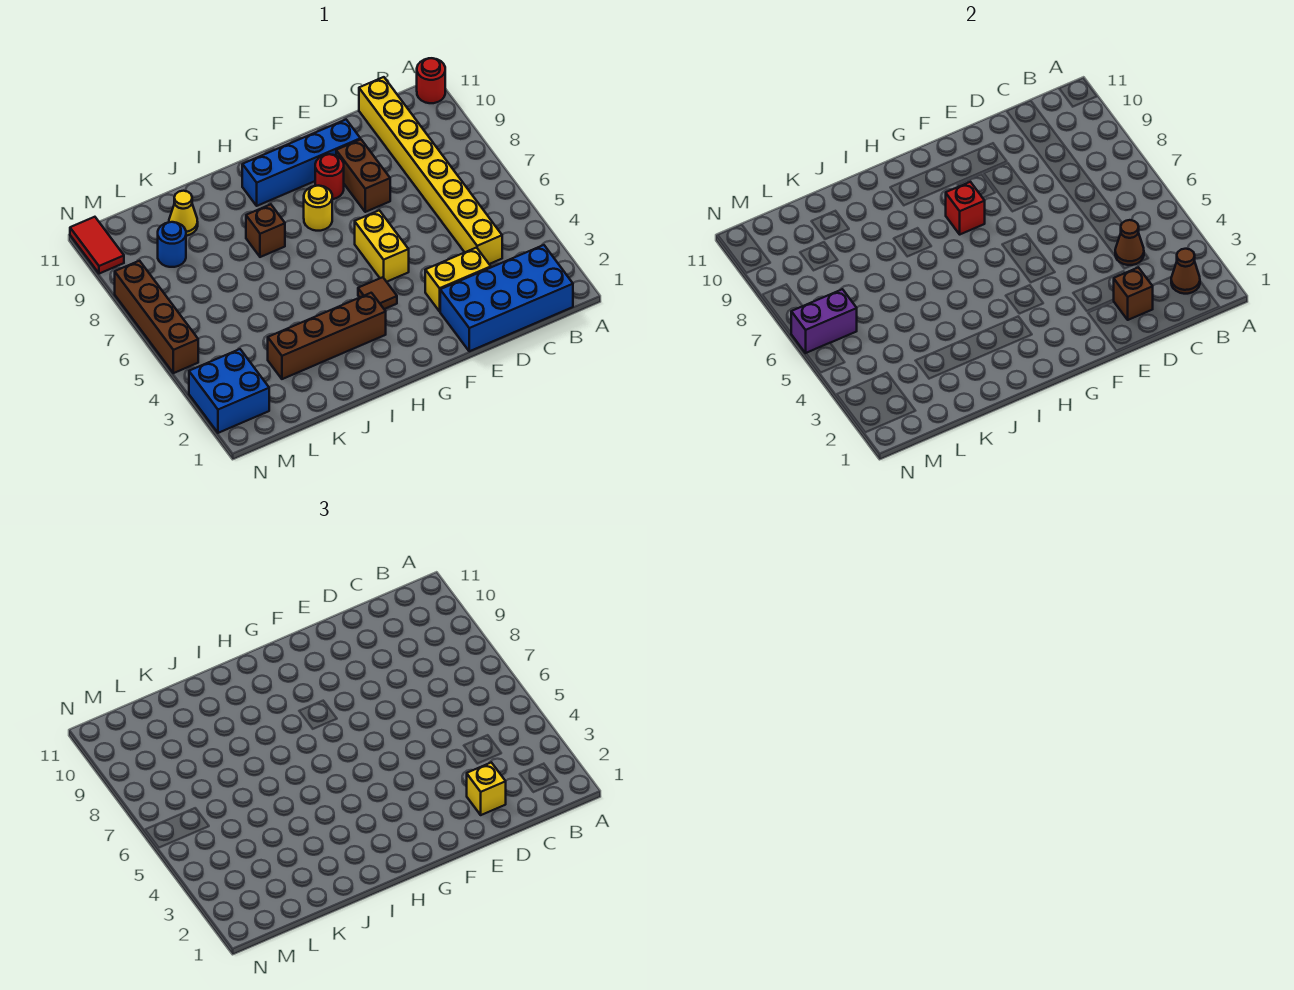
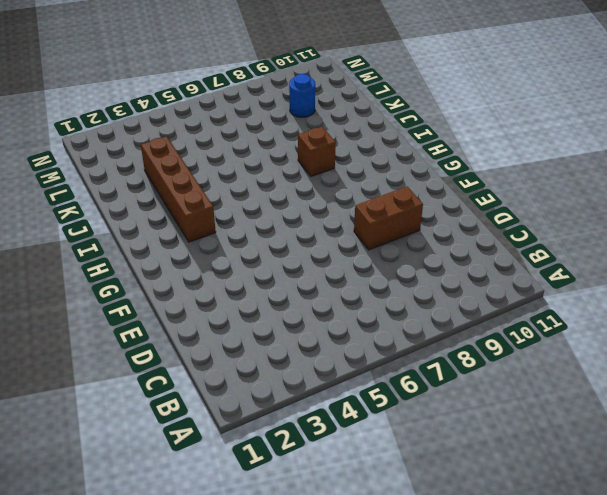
none -> red 1x1 round brick [417,58,445,103]
none -> blue 2x4 brick [440,245,573,351]
none -> yellow 1x8 brick [359,77,502,264]

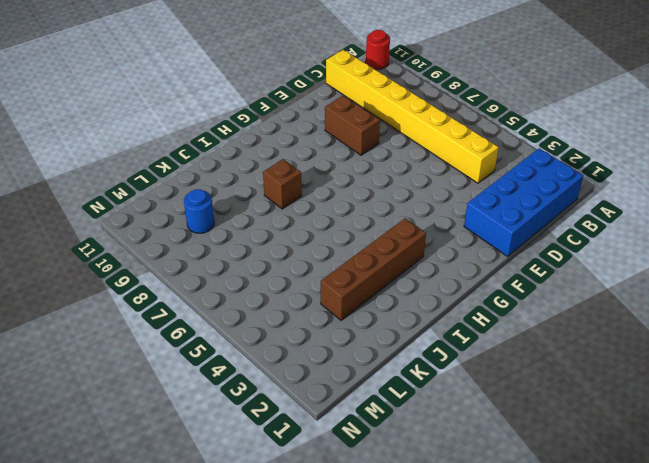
none -> yellow 1x2 brick [425,248,491,311]
none -> blue 1x4 brick [242,120,360,206]
none -> yellow 1x2 brick [355,210,409,282]

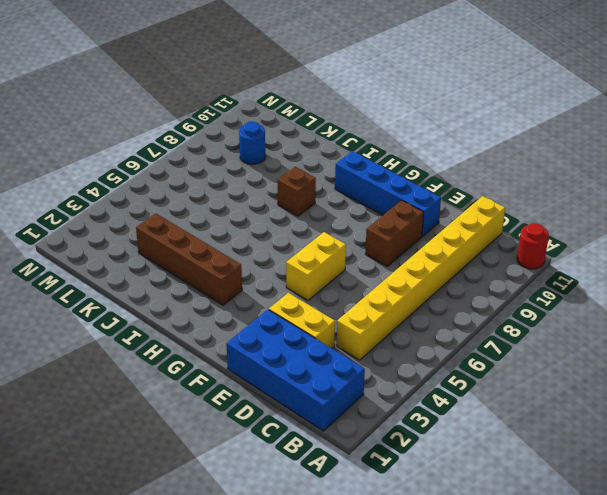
none -> red 1x1 round brick [315,154,344,199]
none -> brown 1x1 tile [358,277,397,309]
none -> yellow 1x1 round brick [304,186,332,231]

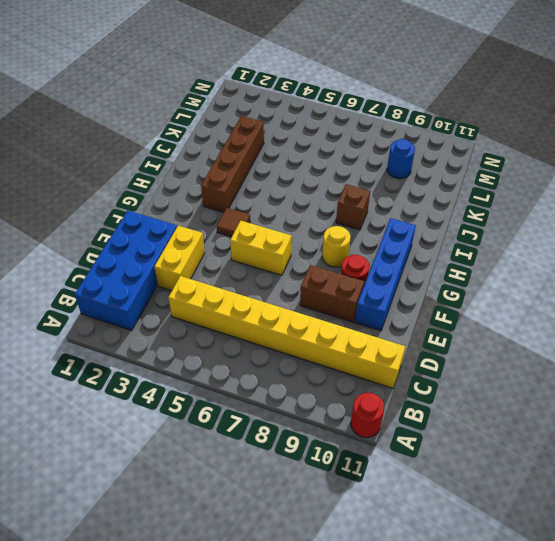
none -> yellow 1x1 cone [169,191,198,236]
none -> blue 2x2 brick [189,349,269,433]
none -> brown 1x4 brick [115,261,198,373]

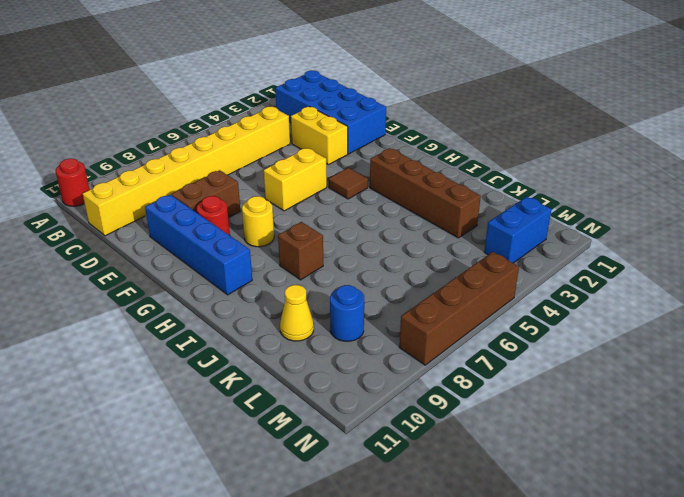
blue 1x2 brick [484,197,552,263] -> blue 2x2 brick [189,349,269,433]
none -> red 1x2 tile [70,217,124,274]
none -> brown 1x1 cone [1171,249,1200,294]
none -> brown 1x1 cone [1115,220,1144,265]

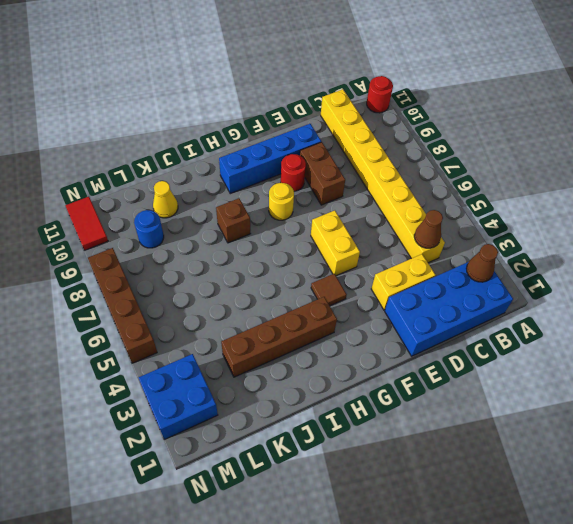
none -> brown 1x1 brick [1114,267,1153,320]
none -> red 1x1 brick [946,182,985,234]
none -> purple 1x2 brick [791,289,857,353]

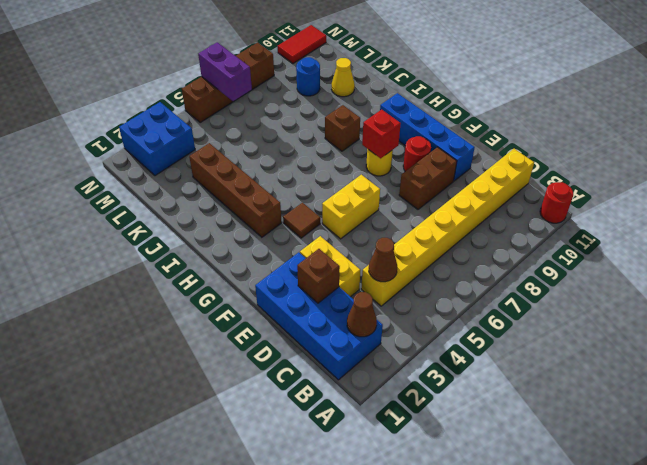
none -> yellow 1x1 brick [467,762,506,815]

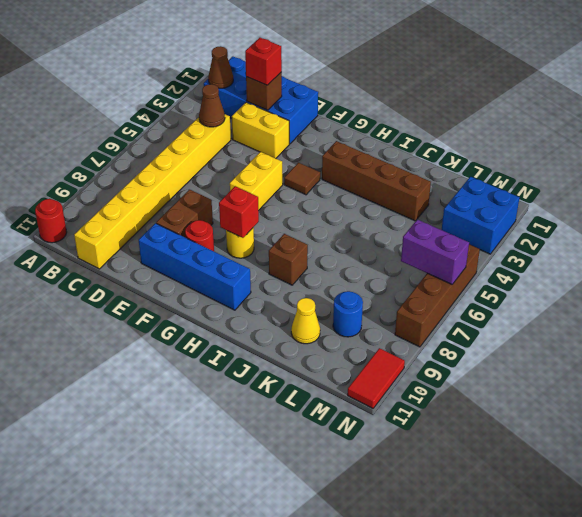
red 1x1 brick [245,38,282,85] -> yellow 1x1 brick [467,762,506,815]

